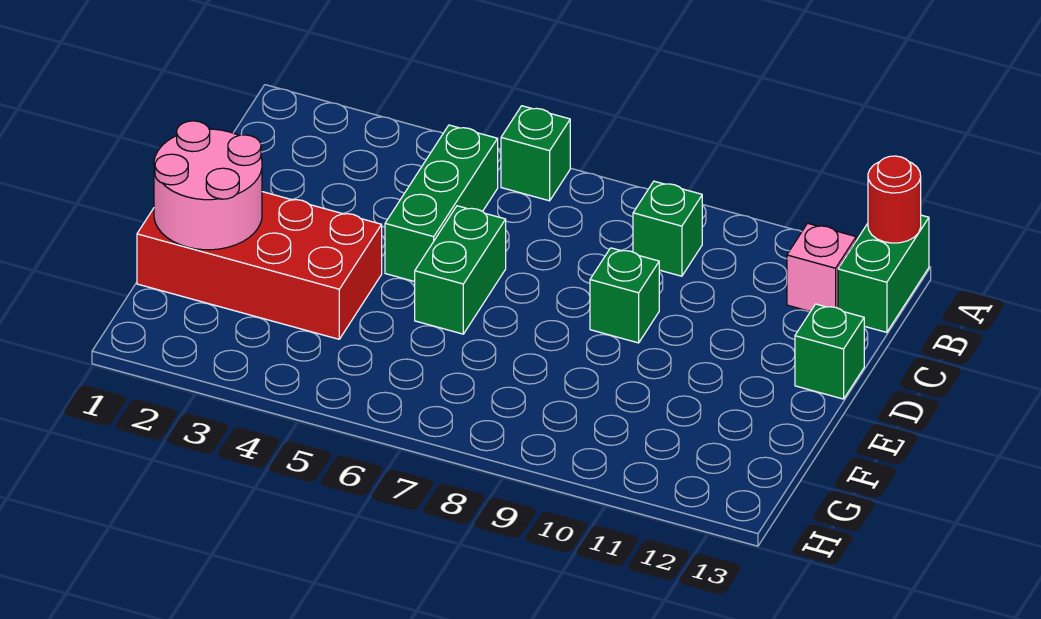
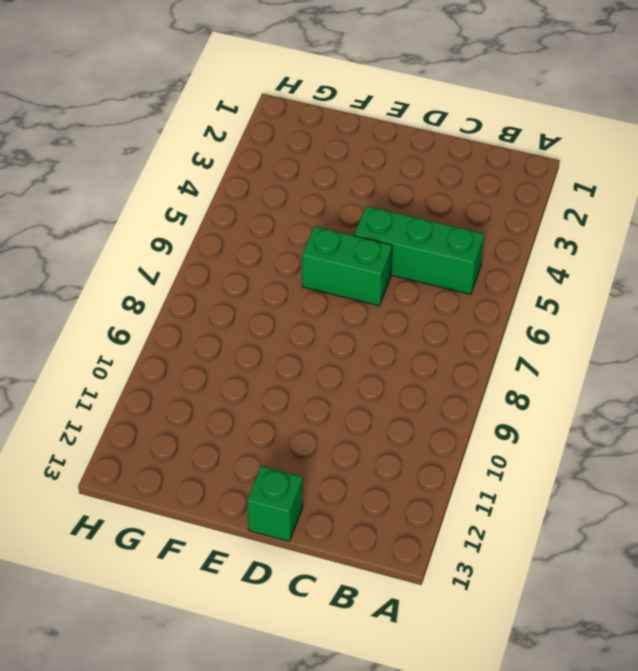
none -> green 1x1 brick [501,106,570,201]
none -> green 1x2 brick [838,215,929,332]

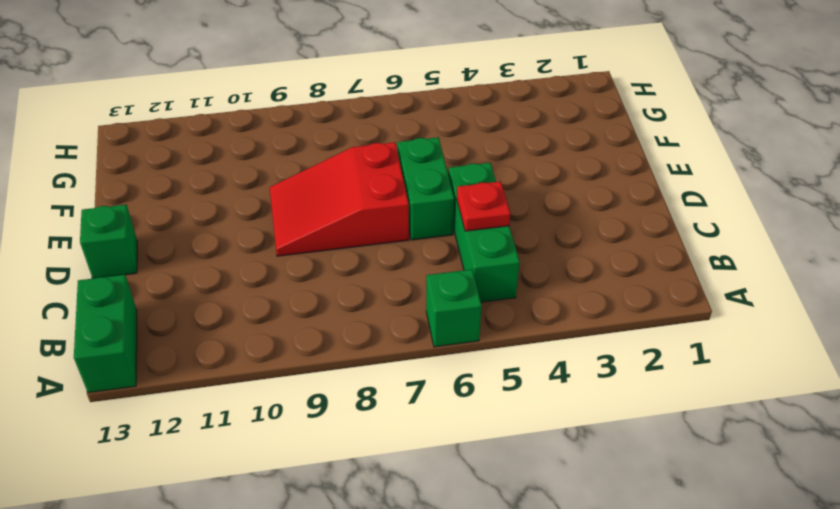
red 1x1 plate [457,181,510,231] -> none
red 2x3 slope [270,142,409,256] -> green 1x1 brick [590,248,659,343]
none -> green 1x1 brick [633,181,702,276]
none -> pink 1x1 brick [787,223,856,312]

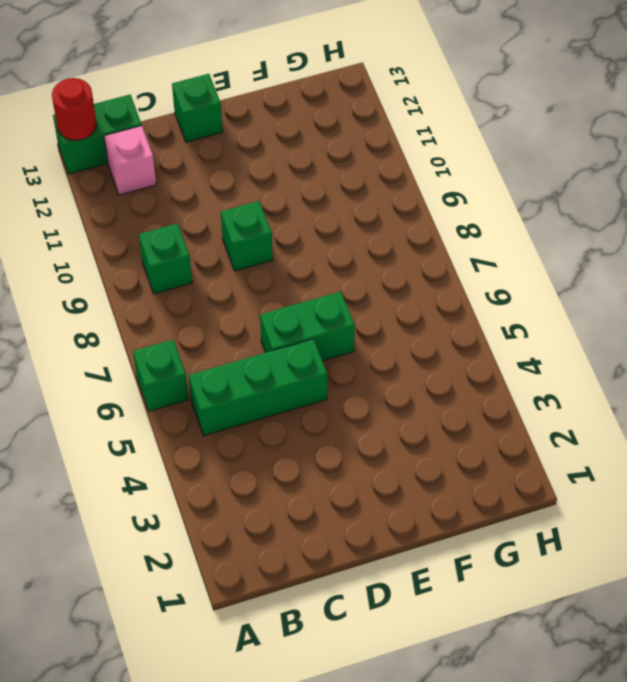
none -> red 2x4 brick [137,192,382,339]
none -> pink 2x2 round brick [154,121,262,250]

